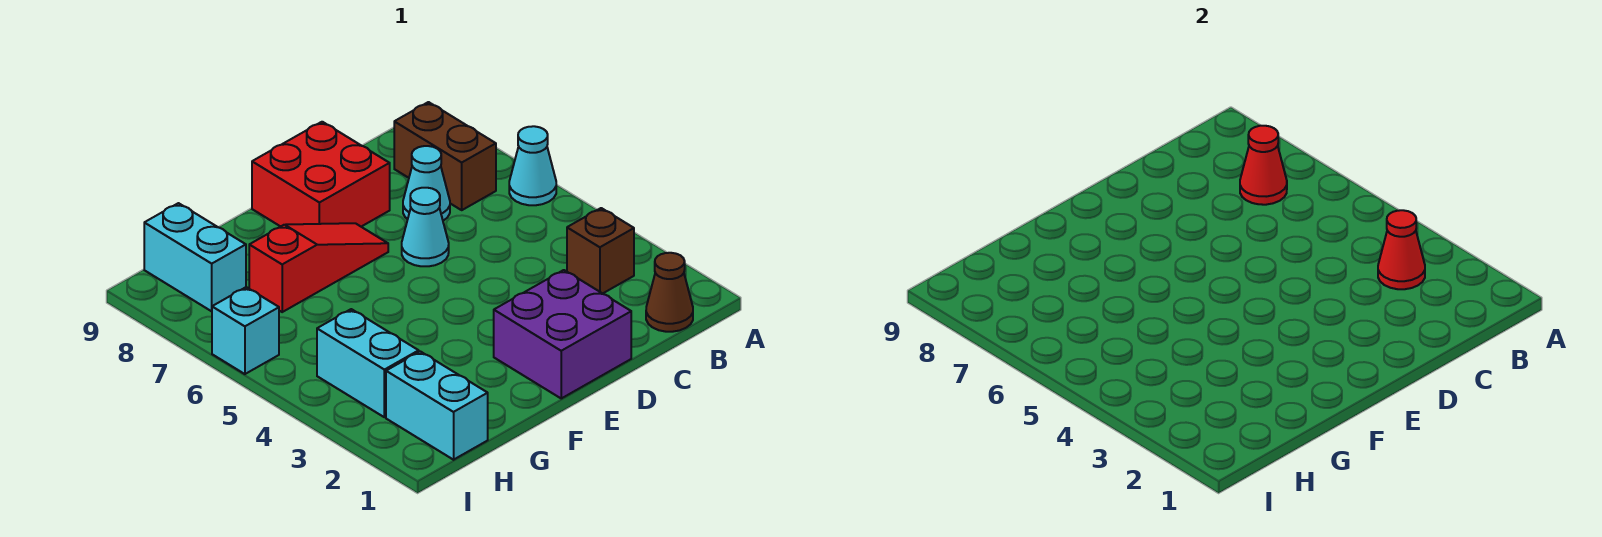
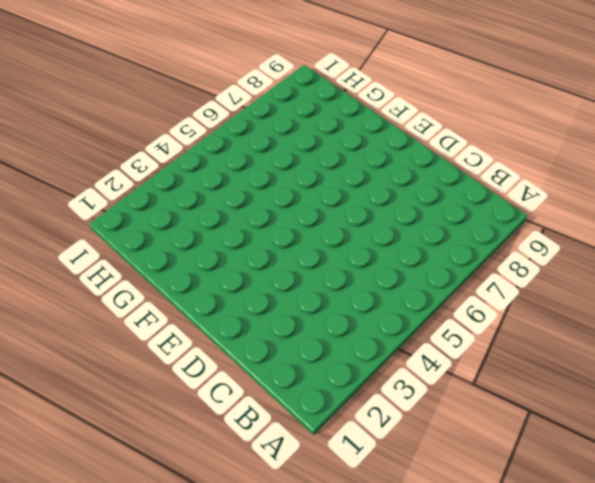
none -> cyan 1x1 cone [509,126,556,205]
none -> brown 1x1 cone [646,253,693,332]
none -> brown 1x1 brick [567,208,634,293]

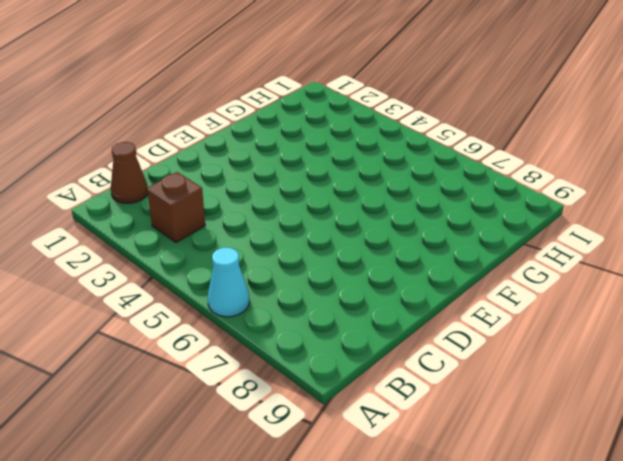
none -> brown 1x2 brick [394,102,496,210]
none -> cyan 1x1 cone [403,146,450,221]
none -> purple 2x2 brick [494,270,631,398]

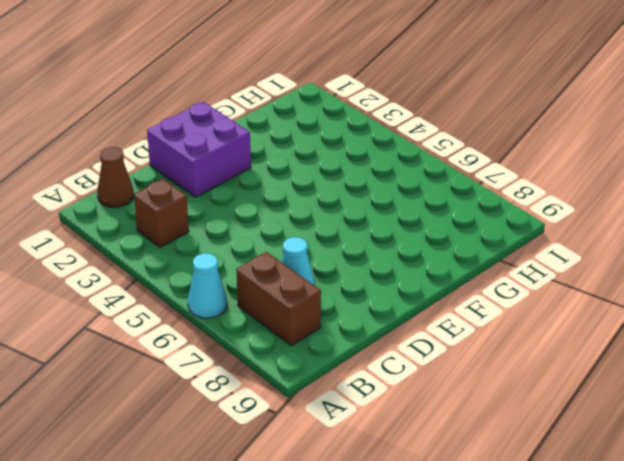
none -> cyan 1x1 cone [402,188,449,266]
none -> red 2x2 brick [252,122,390,227]
none -> red 1x3 slope [249,223,388,312]

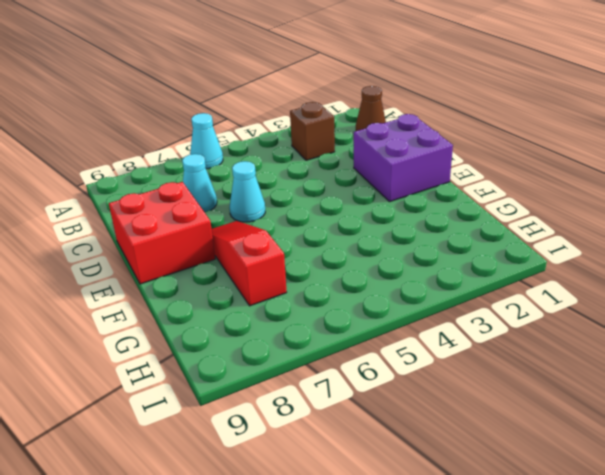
none -> brown 1x2 brick [394,102,496,210]
none -> cyan 1x2 brick [386,351,488,460]
none -> cyan 1x2 brick [317,309,419,417]

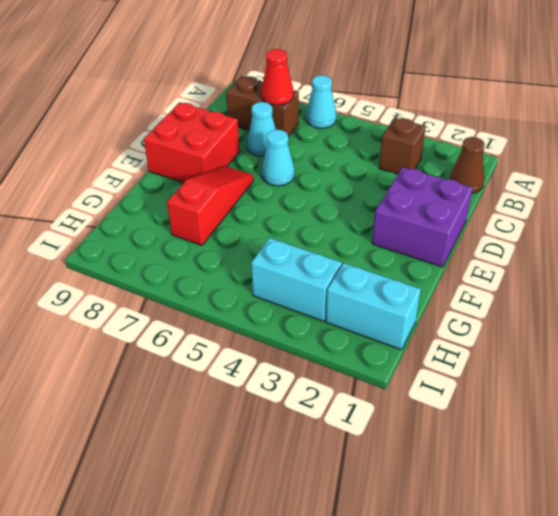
none -> cyan 1x2 brick [144,203,246,311]
none -> cyan 1x1 brick [212,287,279,374]
none -> red 1x1 cone [1378,210,1425,289]

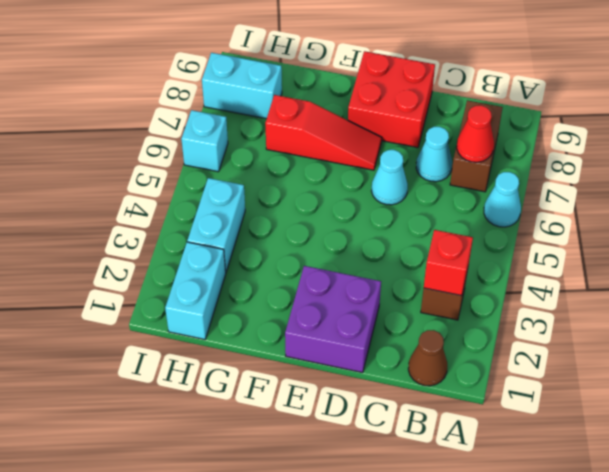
red 1x1 brick [424,230,473,296] -> red 1x1 cone [1378,210,1425,289]
cyan 1x2 brick [202,53,282,119] -> cyan 1x2 brick turned to [144,203,246,311]

